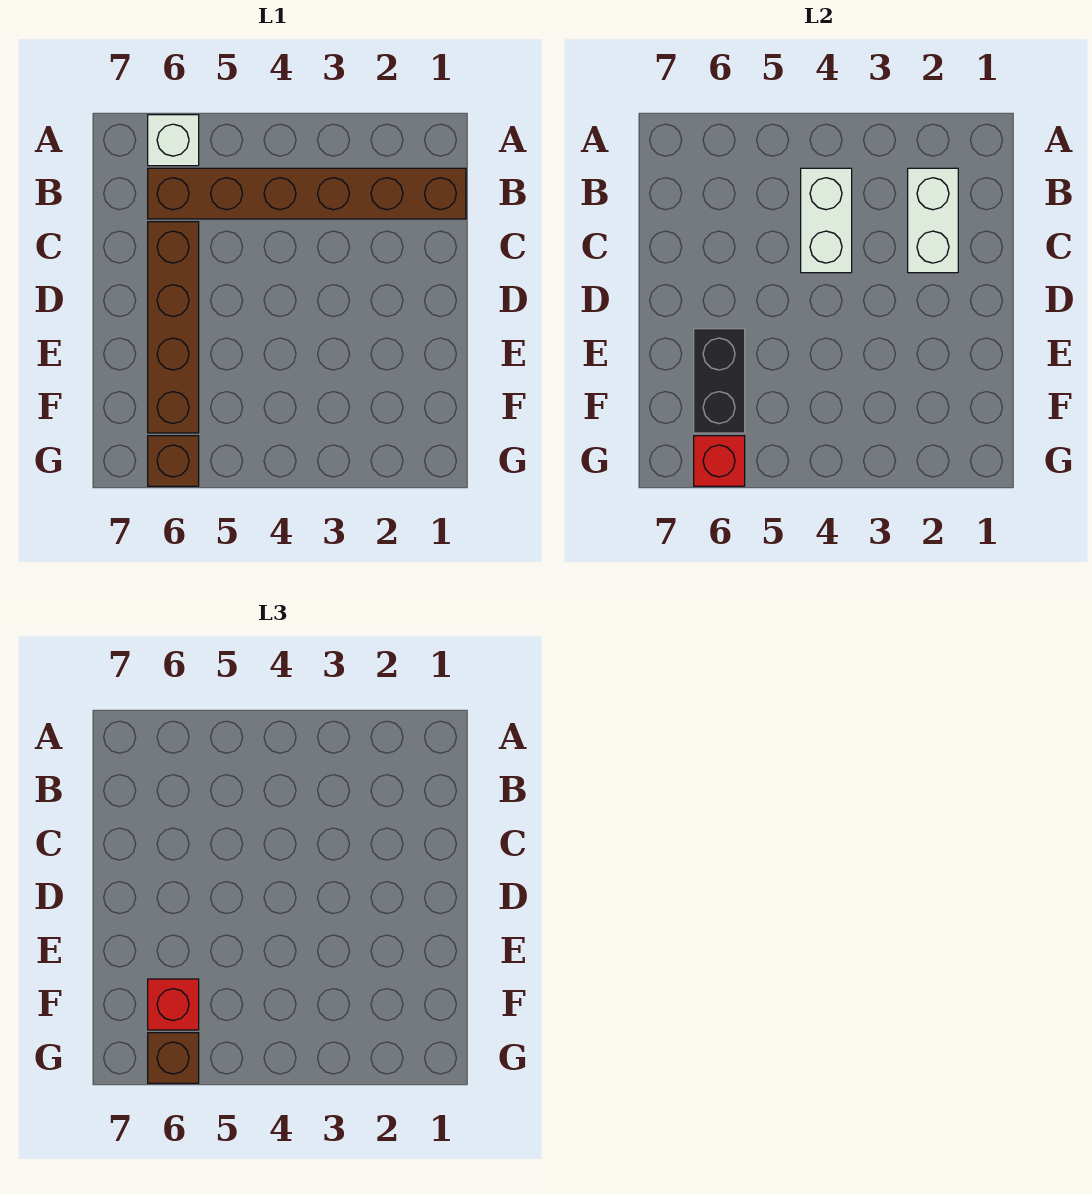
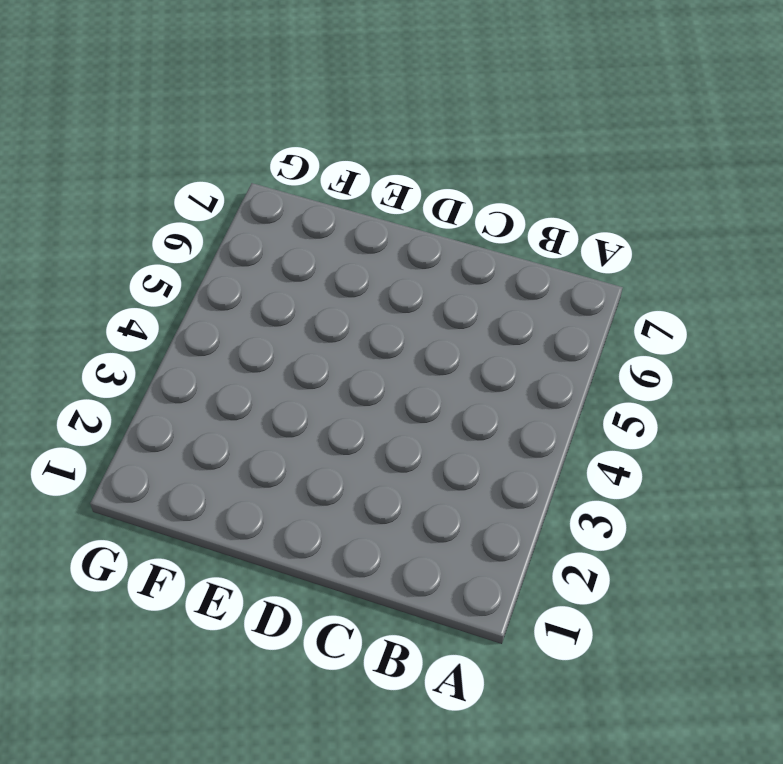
none -> white 1x1 brick [148,115,199,166]
none -> brown 1x6 brick [148,168,466,219]

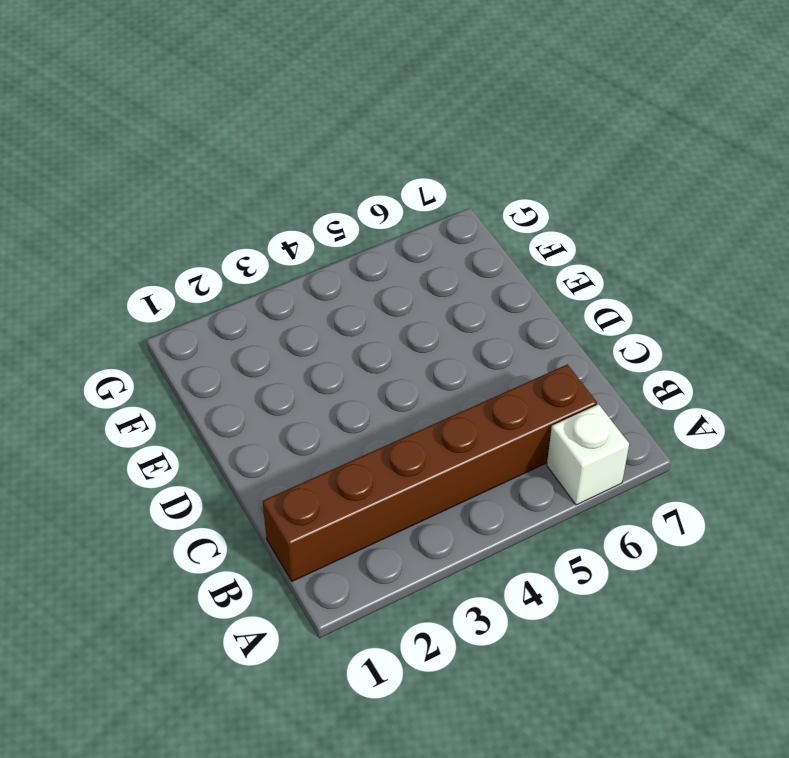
none -> brown 1x4 brick [148,222,199,433]
none -> brown 1x1 brick [148,436,199,486]

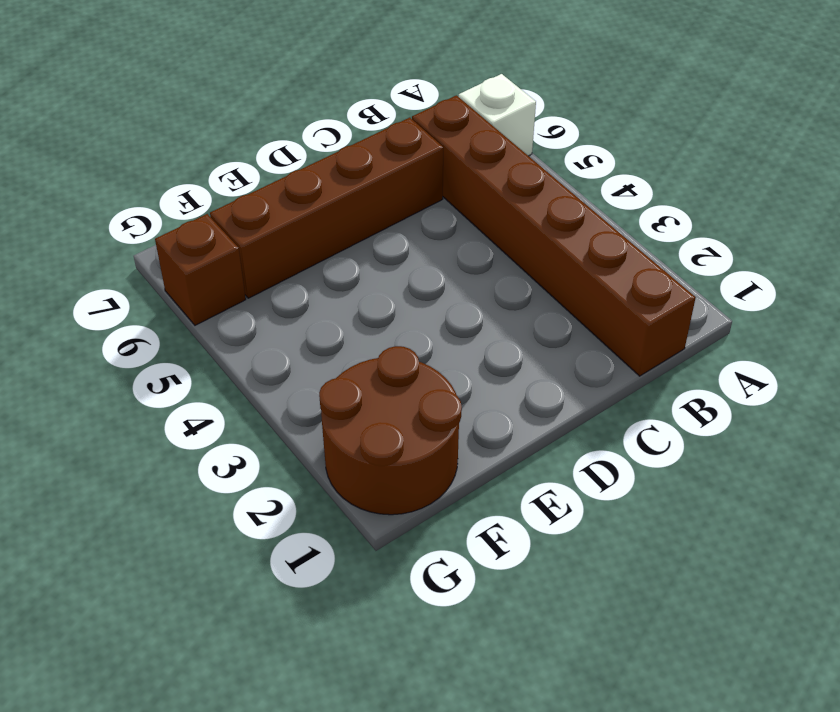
brown 2x2 round brick [319,346,462,515] -> none
none -> white 1x2 brick [908,168,958,273]
none -> white 1x2 brick [801,168,852,273]

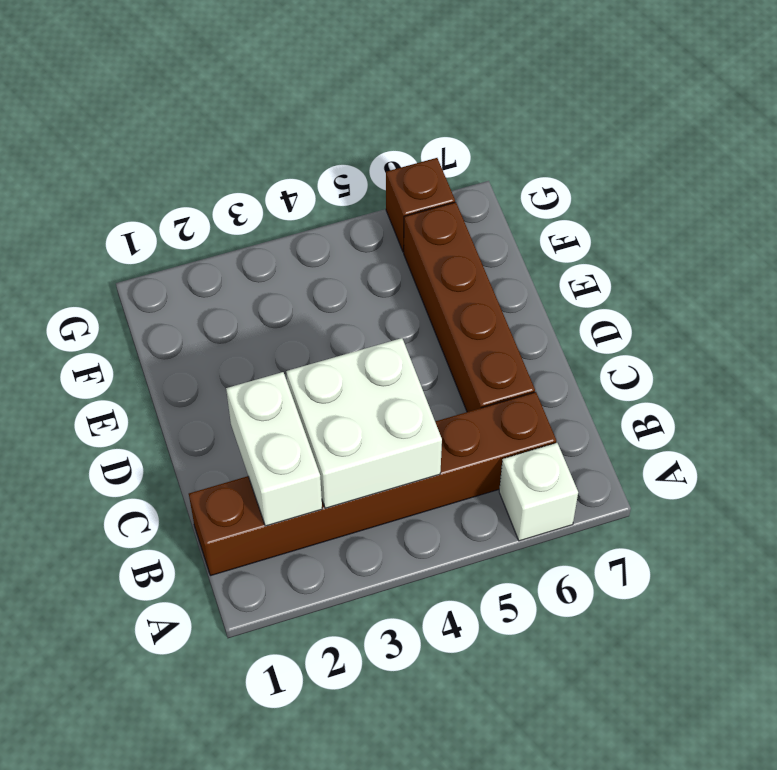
white 2x2 brick [286,338,442,508] -> white 1x2 brick [801,168,852,273]
none -> black 1x2 brick [694,329,745,433]
none -> red 1x1 brick [694,436,745,486]

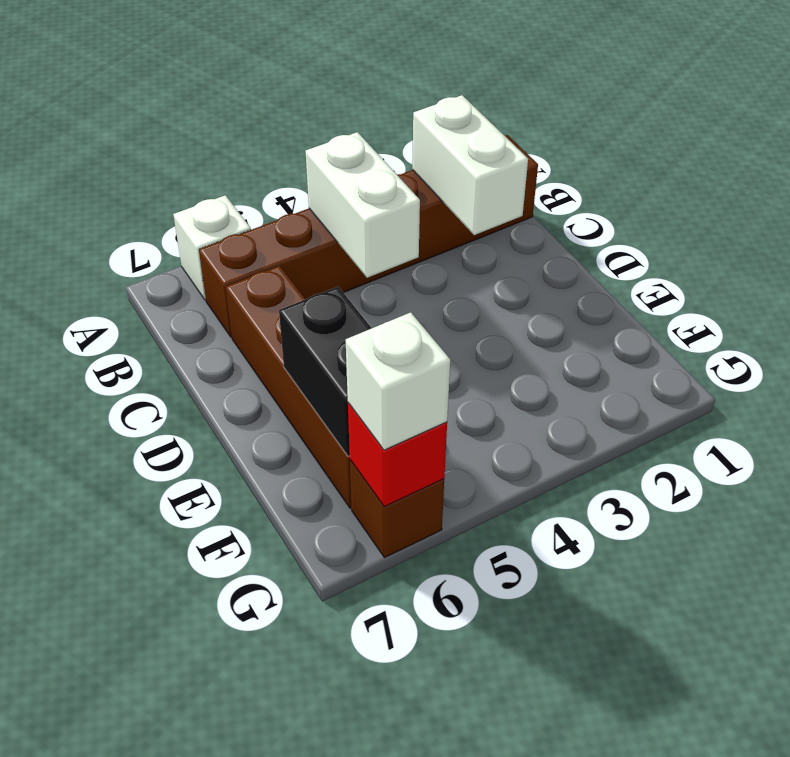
white 1x1 brick [346,312,450,450] -> brown 1x1 brick [148,1033,199,1083]
none -> red 1x1 brick [148,979,199,1030]

